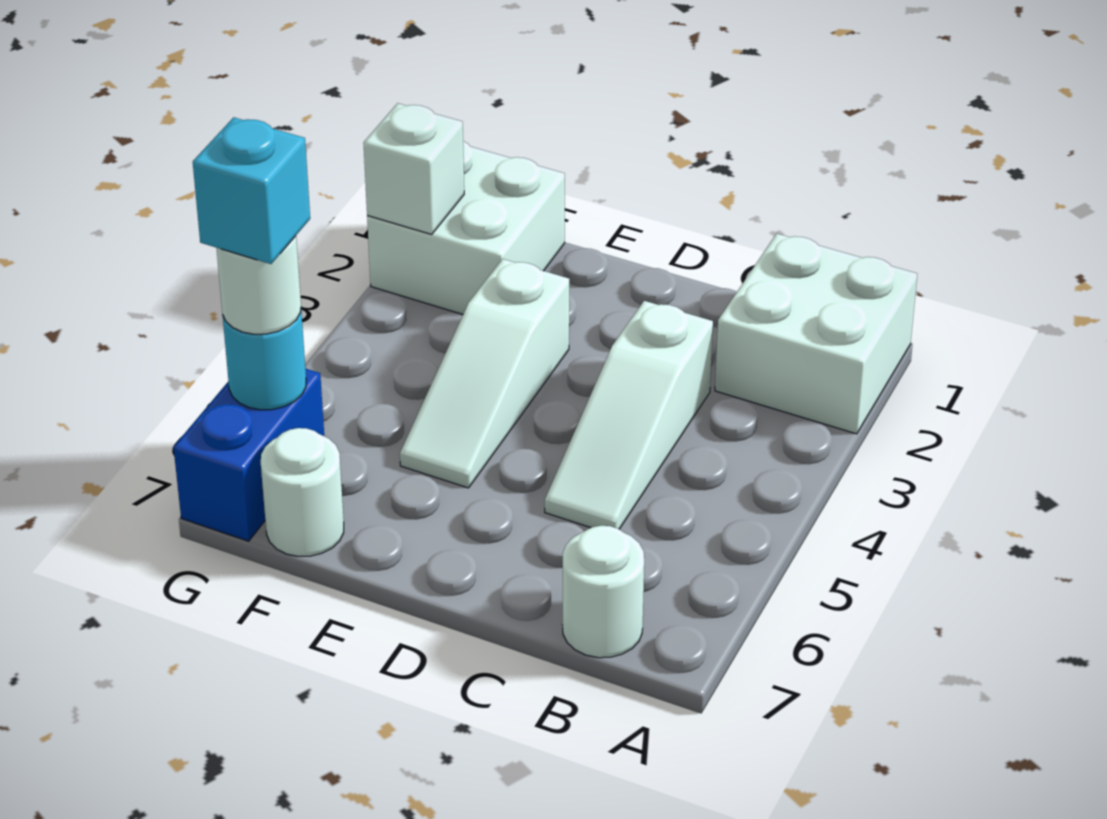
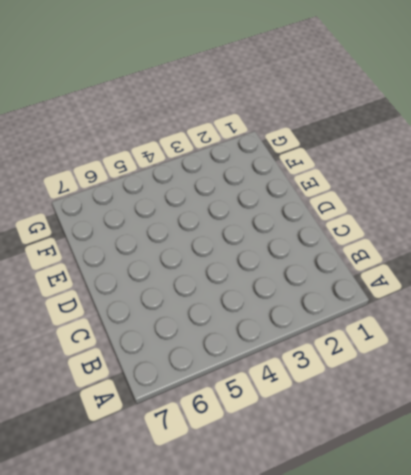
none -> white 2x2 brick [715,234,917,434]
none -> white 1x1 round brick [563,526,644,658]

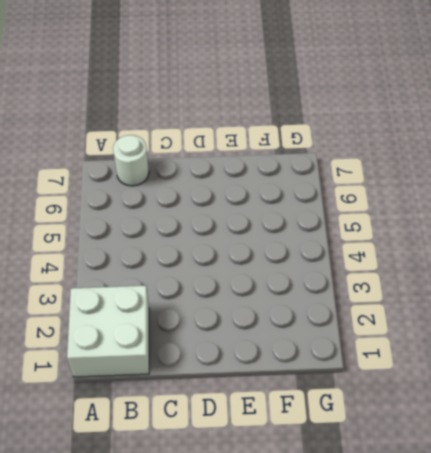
none -> white 1x3 slope [545,301,713,529]
none -> white 1x3 slope [400,259,569,488]

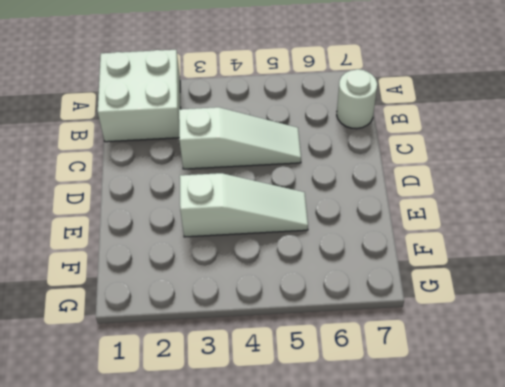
none -> white 2x2 brick [367,141,565,314]
none -> white 1x1 round brick [261,428,344,556]

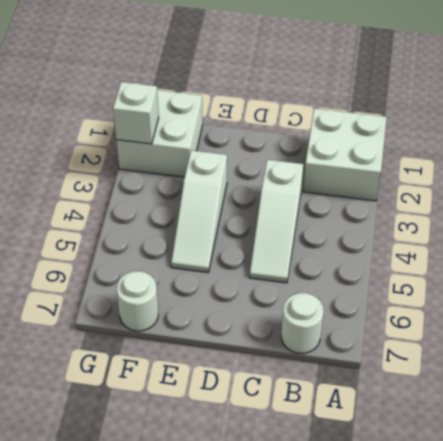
none -> blue 1x2 brick [173,368,324,541]
none -> cyan 1x1 round brick [223,312,306,410]

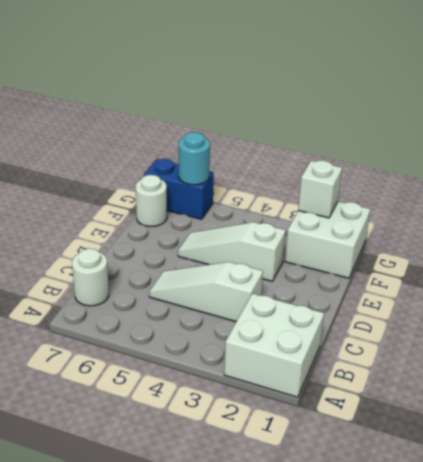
none -> white 1x1 round brick [216,236,301,334]
none -> cyan 1x1 brick [193,117,310,264]

